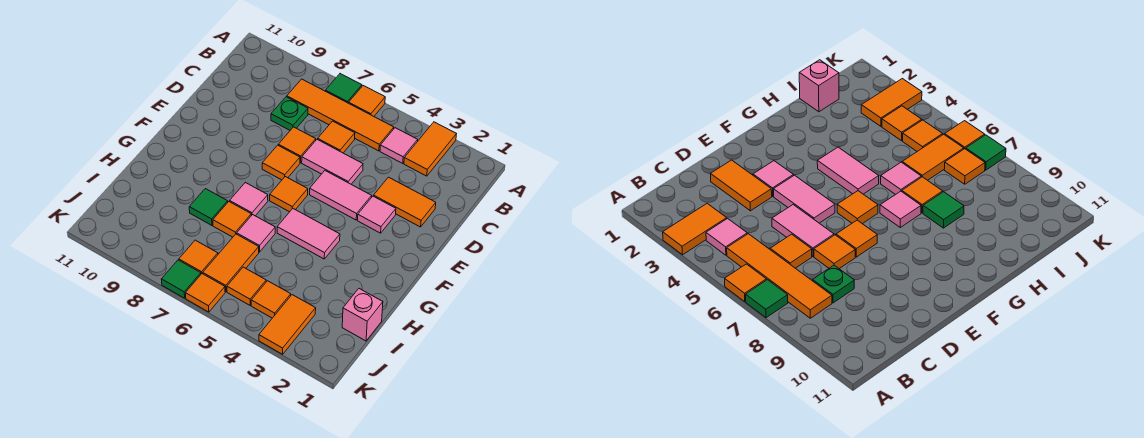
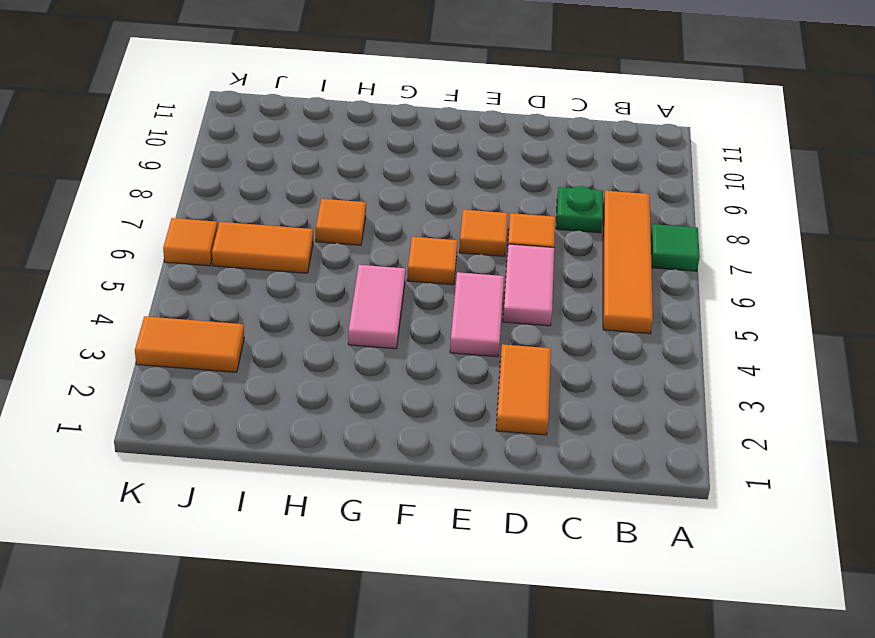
none -> orange 1x2 tile [404,122,456,176]
none -> orange 1x1 tile [349,86,385,116]
none -> pink 1x1 tile [380,128,418,163]

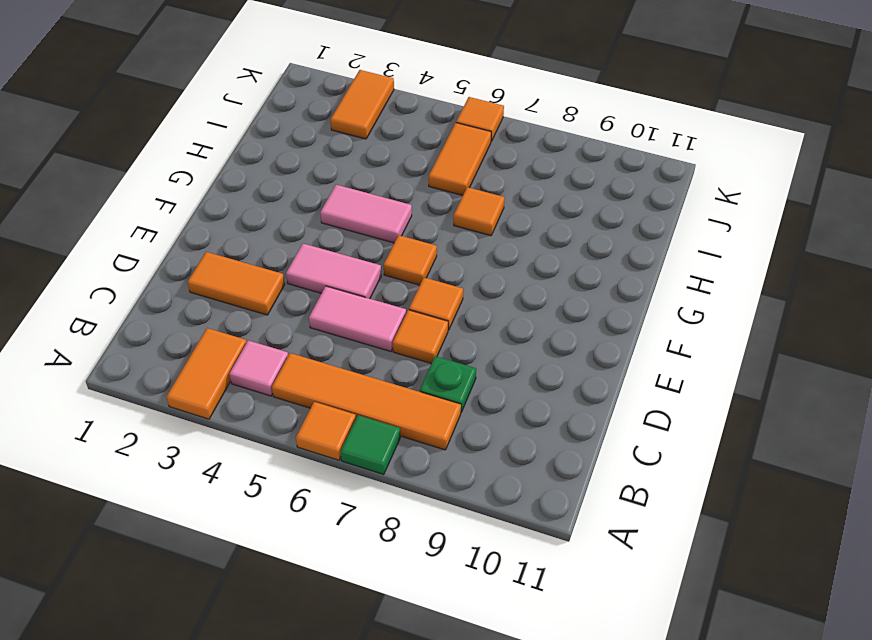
none -> orange 1x1 tile [318,121,355,153]
none -> pink 1x1 tile [358,196,396,233]
none -> pink 1x1 tile [230,182,268,216]

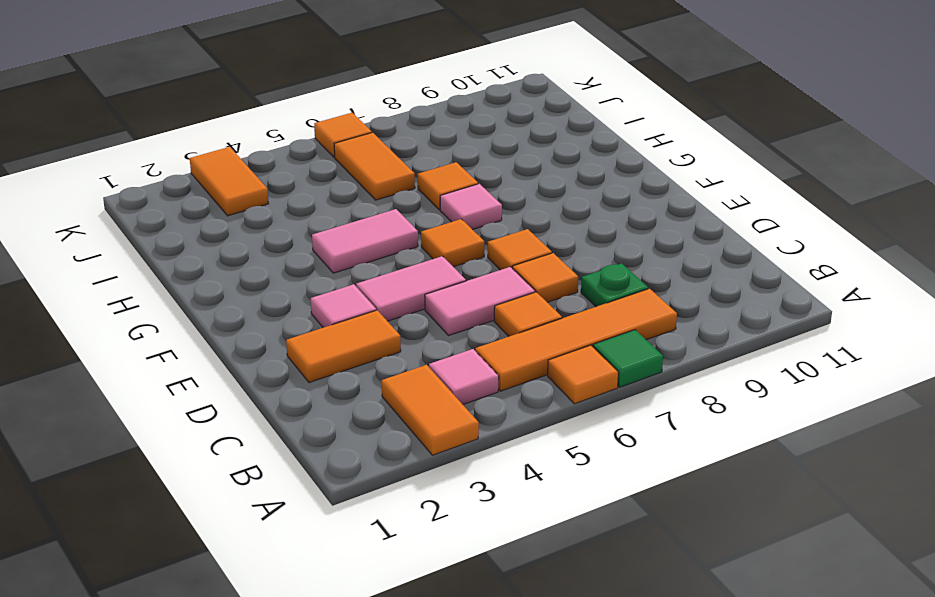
none -> pink 1x1 tile [237,214,275,252]
none -> green 1x1 tile [189,189,228,225]
none -> pink 1x1 brick [342,289,383,341]

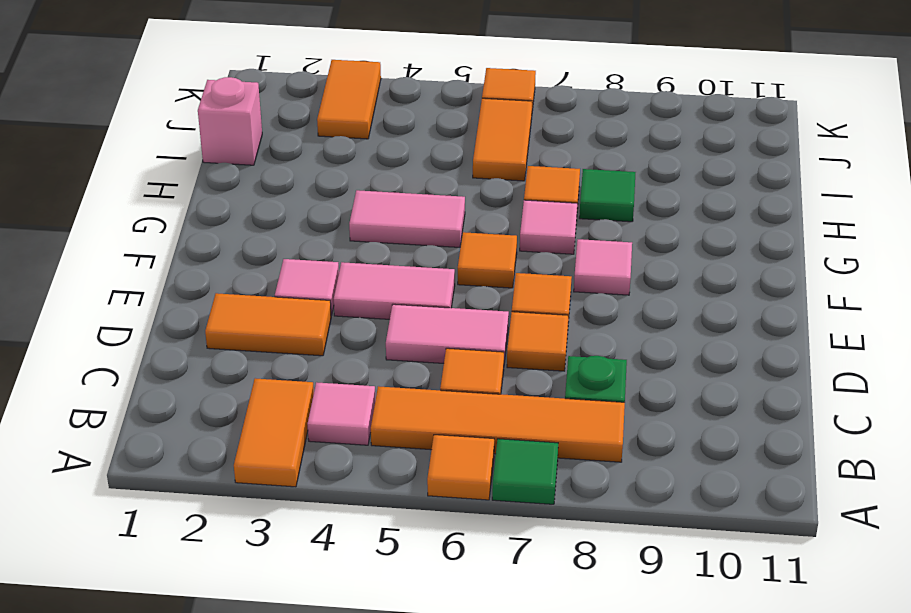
pink 1x1 tile [574,239,632,295] -> pink 1x1 tile moved to [237,214,275,252]
none -> orange 1x1 tile [251,281,291,318]
none -> orange 1x1 tile [227,267,266,305]
none -> orange 1x1 tile [179,240,218,274]

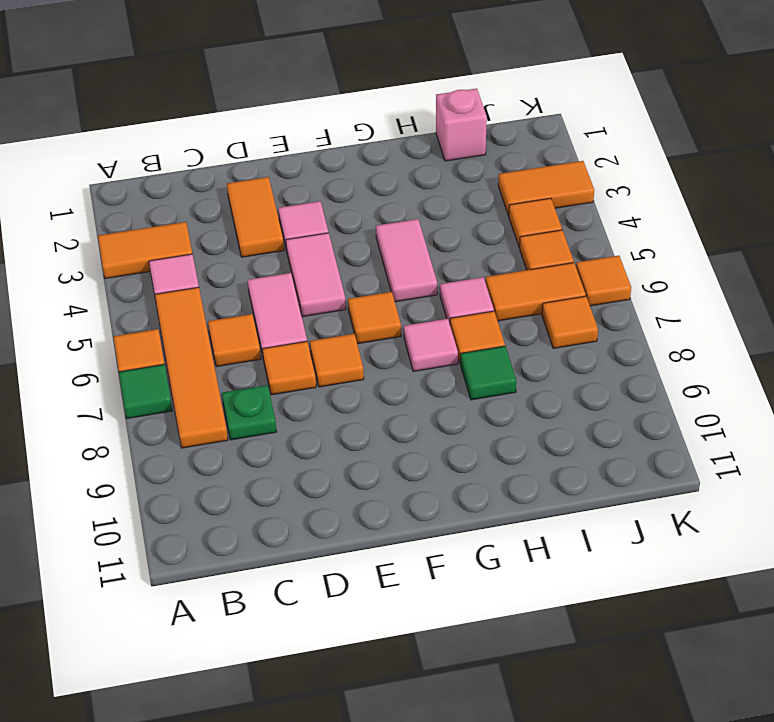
none -> green 1x1 tile [161,260,201,298]

